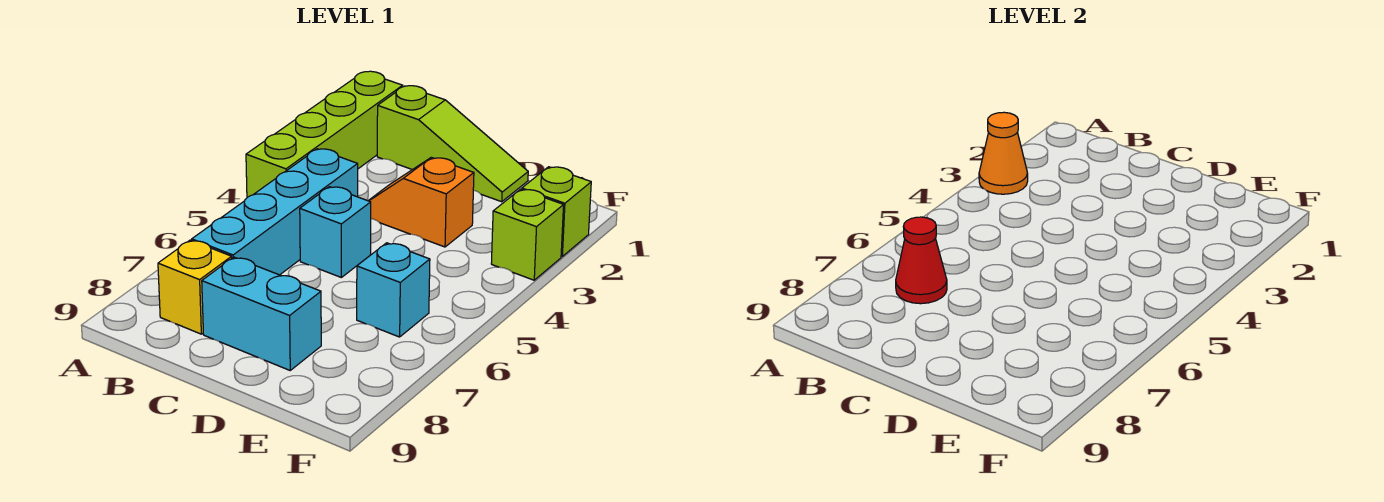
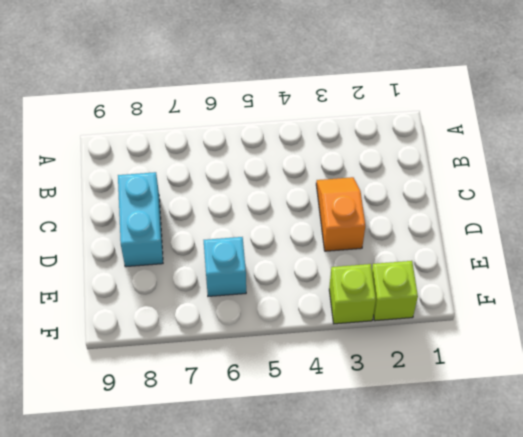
none -> lime 1x4 brick [246,71,403,197]
none -> lime 1x3 slope [377,86,528,202]
none -> cyan 1x4 brick [192,149,358,275]

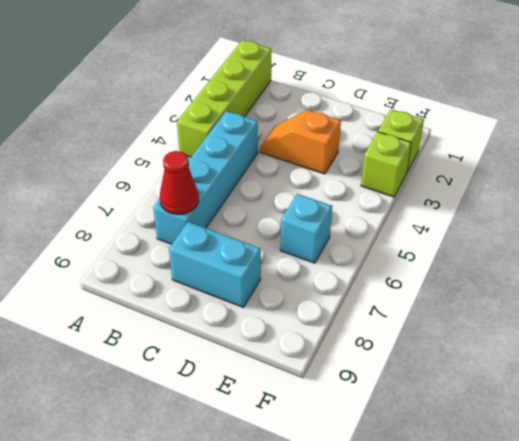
none -> lime 1x3 slope [377,86,528,202]
none -> yellow 1x1 brick [158,240,232,334]
none -> cyan 1x1 brick [300,187,371,278]

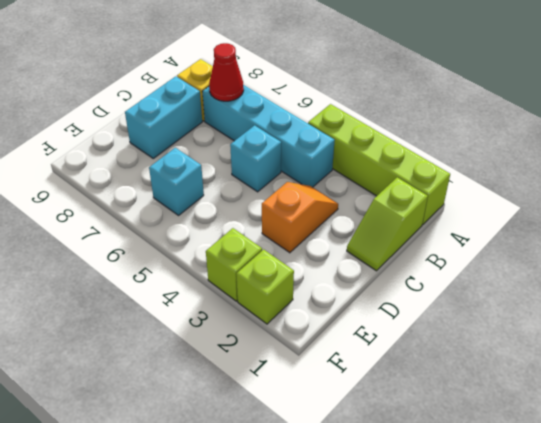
lime 1x2 slope [347,177,428,271] -> lime 1x3 slope [377,86,528,202]
none -> orange 1x1 cone [979,112,1028,194]

